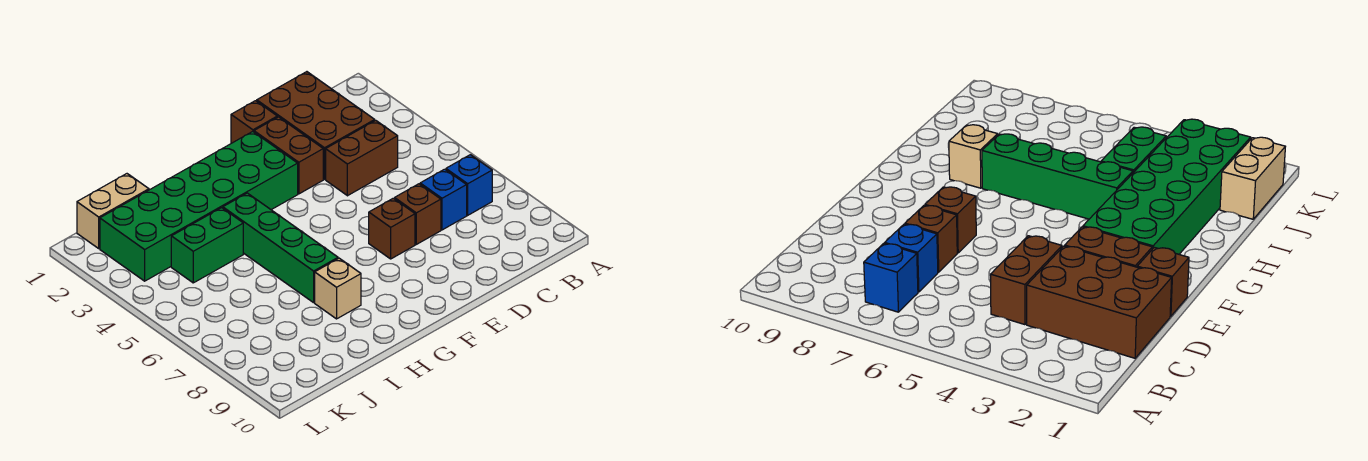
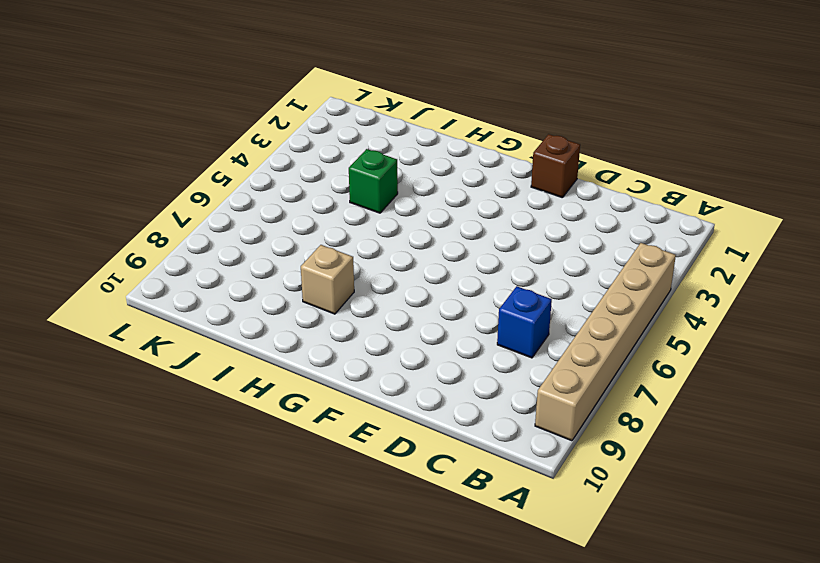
tan 1x6 brick [535,243,676,441] -> none
green 1x1 brick [349,149,398,213] -> green 1x2 brick [171,208,243,283]
none -> blue 1x1 brick [446,155,492,215]
none -> brown 2x3 brick [257,72,375,179]
none -> brown 1x2 brick [326,120,398,196]

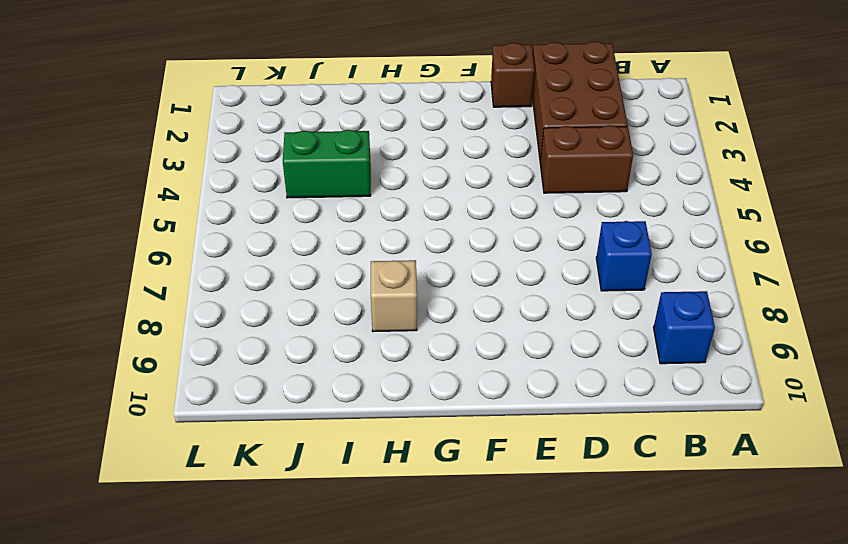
blue 1x1 brick [654,291,715,364] -> blue 1x1 brick moved to [446,155,492,215]
none -> brown 1x1 brick [395,184,441,244]
none -> brown 1x2 brick [254,117,323,194]
none -> brown 1x1 brick [369,198,415,259]

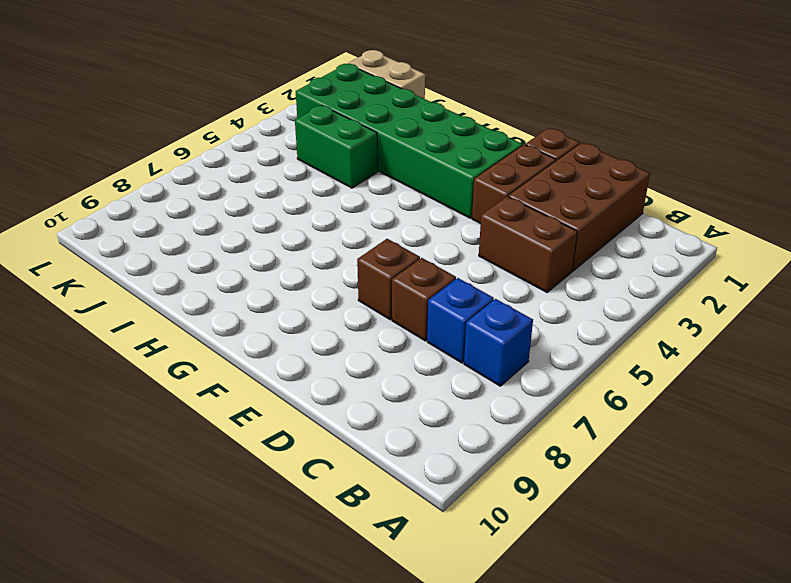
none -> green 1x4 brick [223,193,338,303]
none -> tan 1x1 brick [315,258,361,319]

